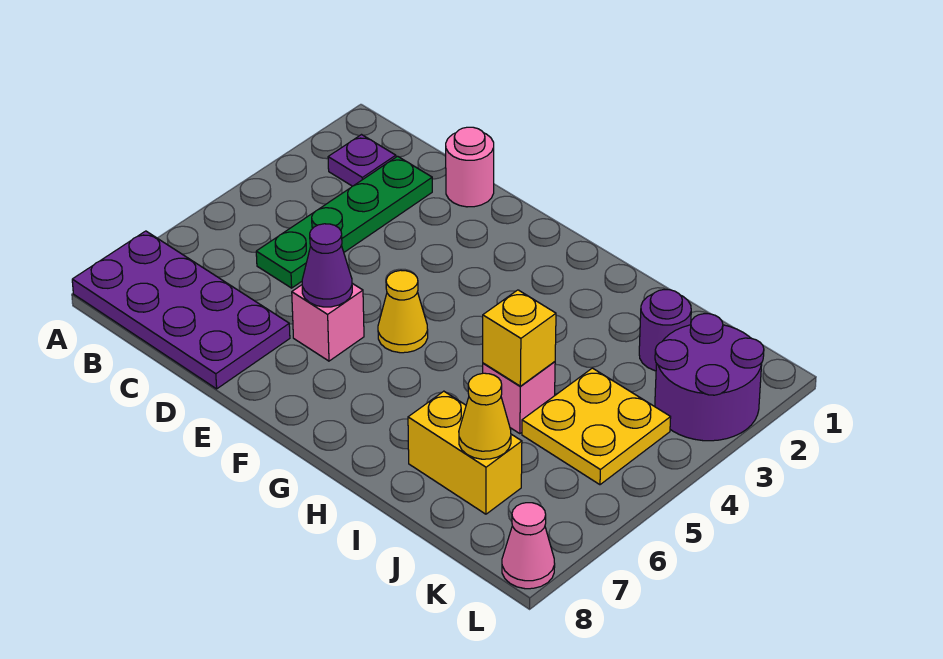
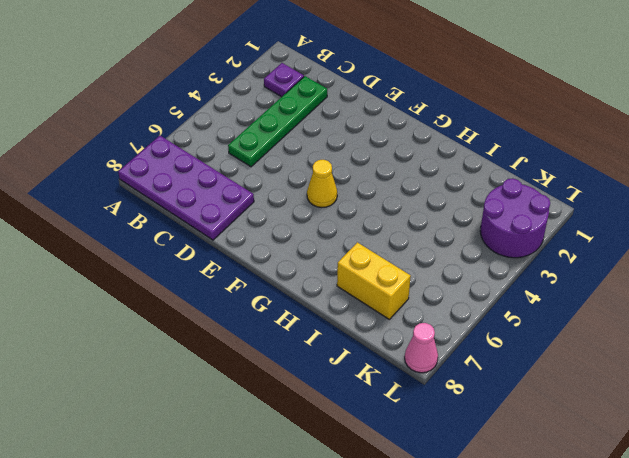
none -> pink 1x1 round brick [446,127,494,207]
none -> pink 1x1 brick [292,283,364,361]
none -> pink 1x1 brick [483,362,555,434]

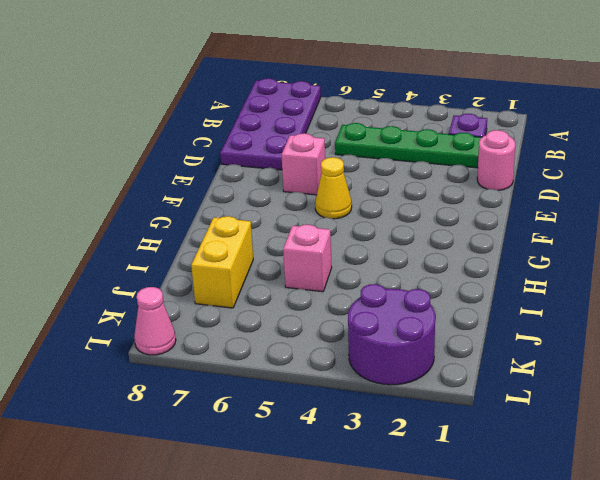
none -> purple 1x1 round brick [639,290,691,371]
none -> yellow 2x2 plate [522,368,671,485]
none -> purple 1x1 cone [302,224,352,307]

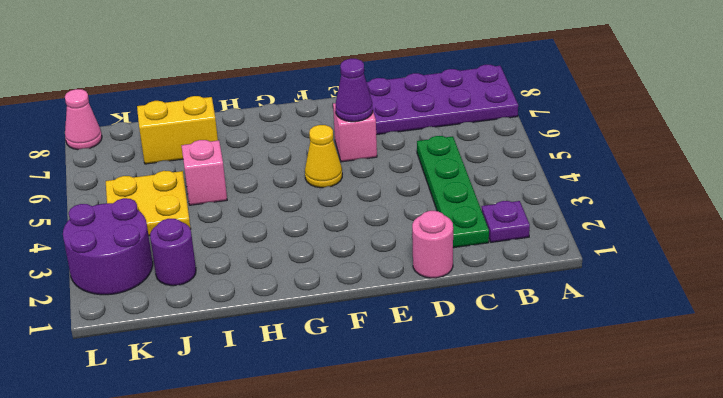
none -> yellow 1x1 brick [483,290,556,386]
none -> yellow 1x1 cone [459,373,511,459]

